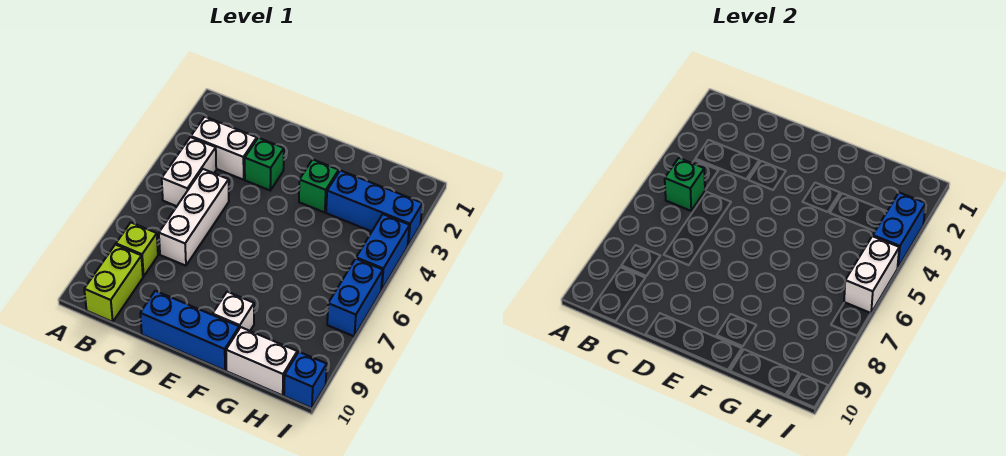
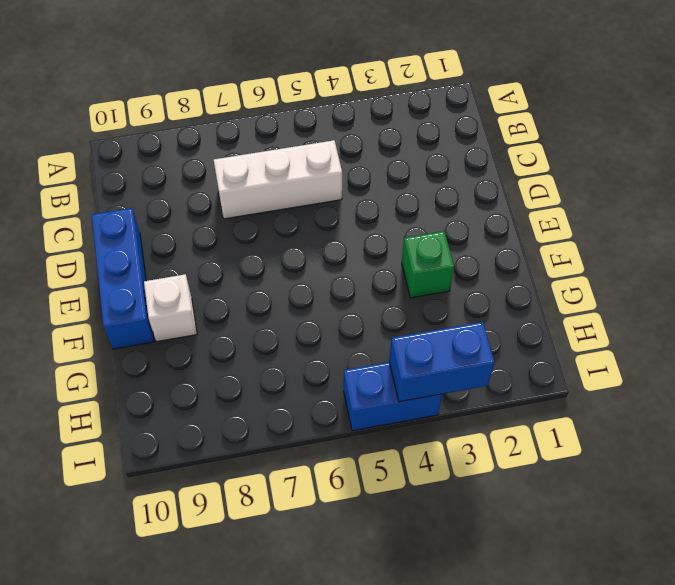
none -> white 1x2 brick [191,117,257,180]
none -> white 1x2 brick [162,137,216,206]
none -> lime 1x1 brick [116,223,158,276]

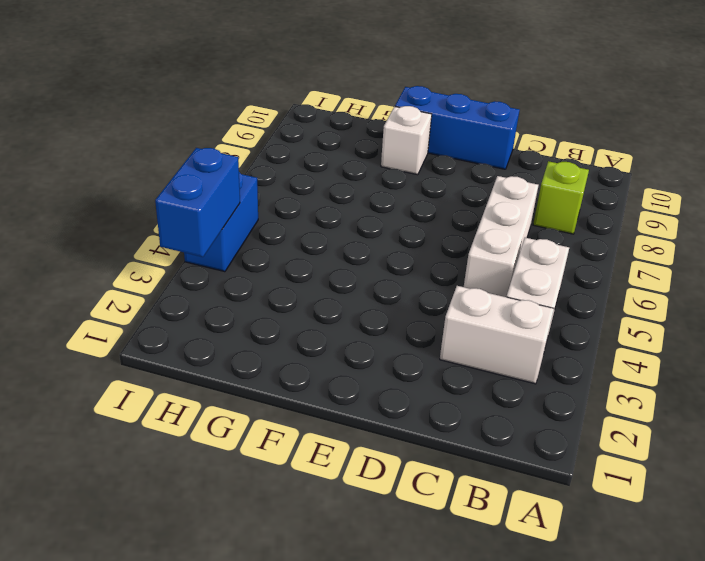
none -> lime 1x2 brick [84,245,143,322]
none -> green 1x1 brick [245,138,284,190]
none -> green 1x1 brick [299,159,339,213]

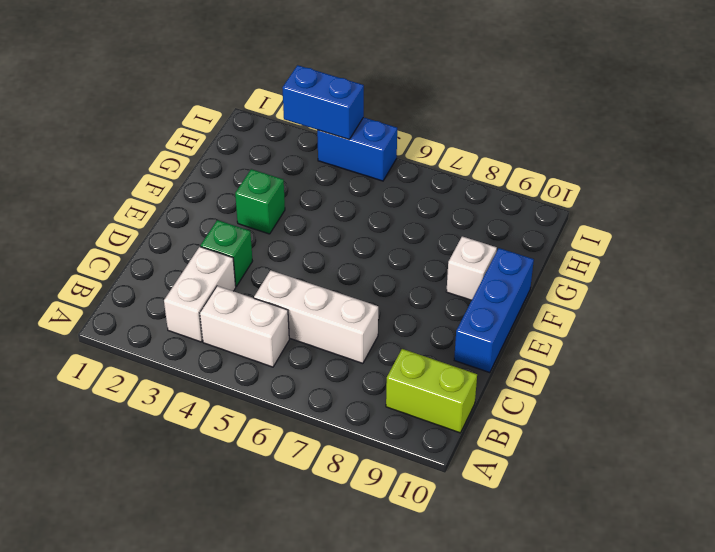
none -> lime 1x1 brick [116,223,158,276]
none -> blue 1x3 brick [326,170,423,246]
none -> white 1x2 brick [226,327,297,395]

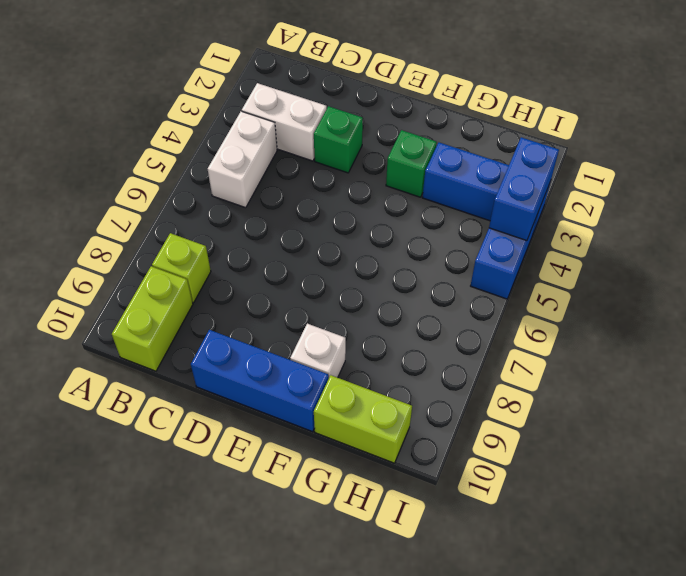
lime 1x2 brick [314,375,412,463] -> white 1x2 brick [226,327,297,395]
none -> white 1x3 brick [159,169,229,266]
none -> blue 1x2 brick [327,259,383,336]
none -> blue 1x1 brick [284,352,327,408]

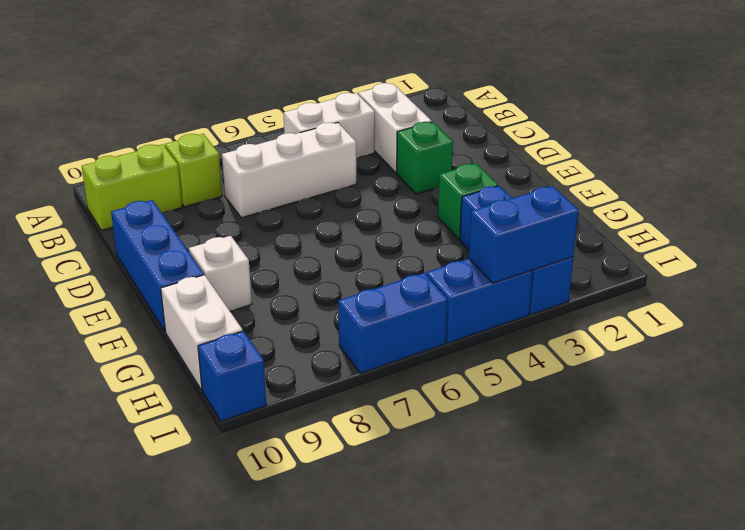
none -> green 1x1 brick [665,158,705,211]
none -> white 1x2 brick [844,236,899,313]

